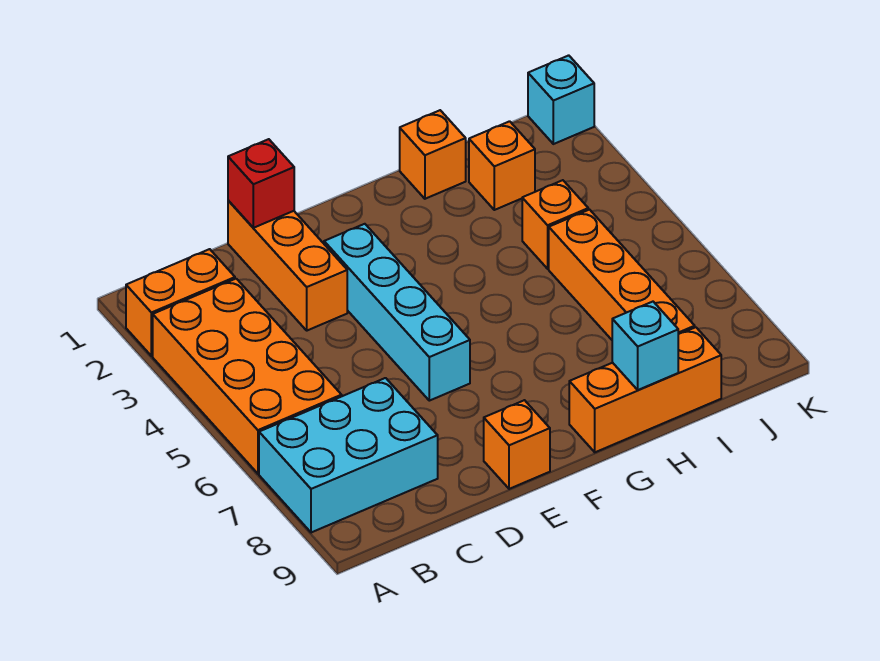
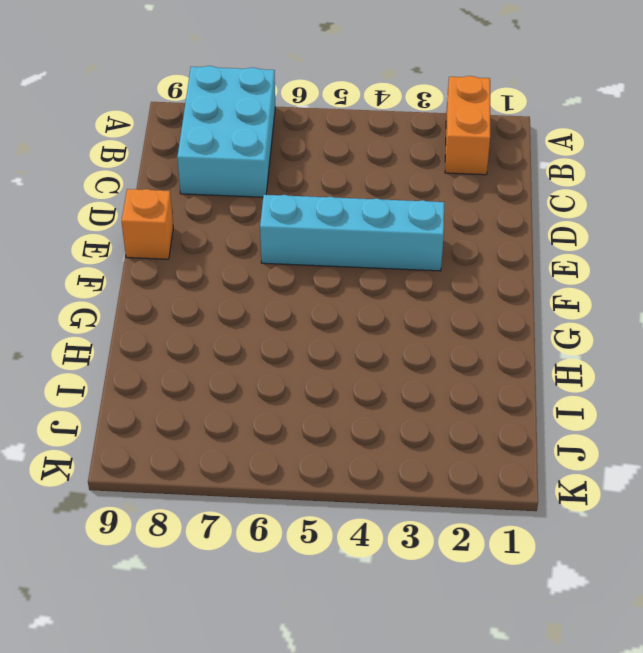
none -> orange 2x4 brick [153,279,342,474]
none -> orange 1x3 brick [228,201,347,331]
none -> orange 1x3 brick [569,327,721,452]

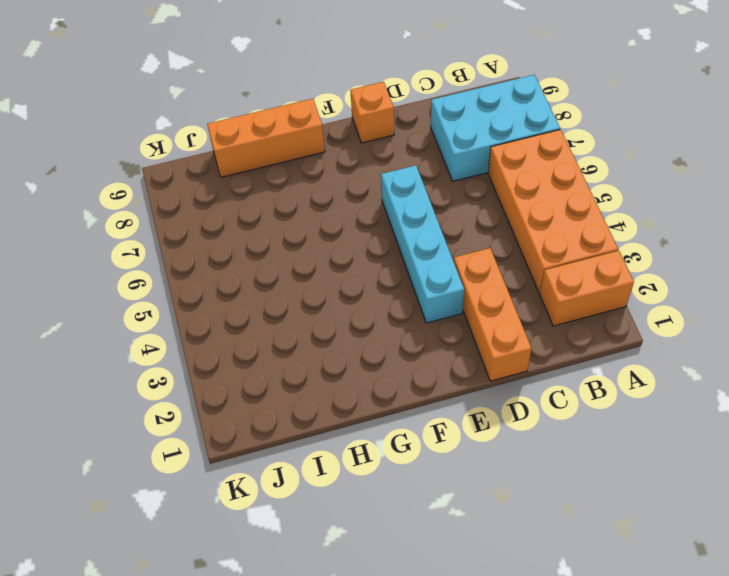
none -> orange 1x1 brick [400,110,466,199]
none -> orange 1x1 brick [469,121,535,210]
none -> orange 1x1 brick [522,180,588,269]

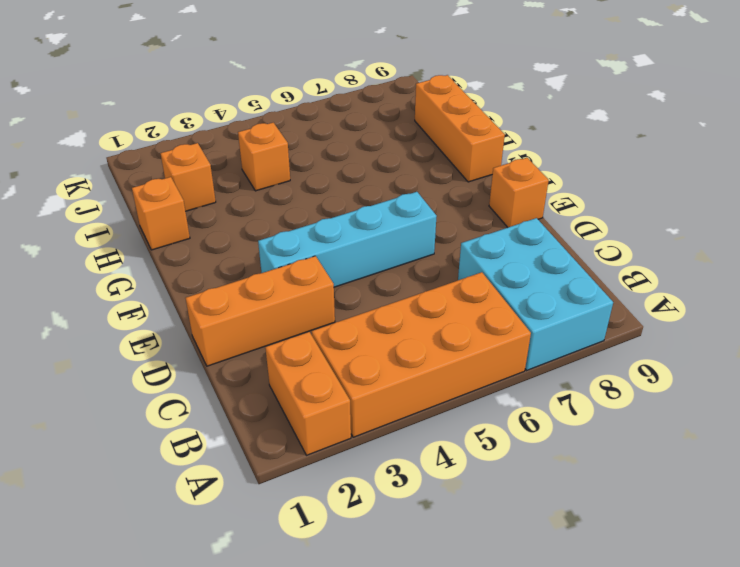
none -> orange 1x4 brick [549,210,695,340]
none -> cyan 1x1 brick [528,55,594,144]
none -> red 1x1 brick [228,139,294,228]

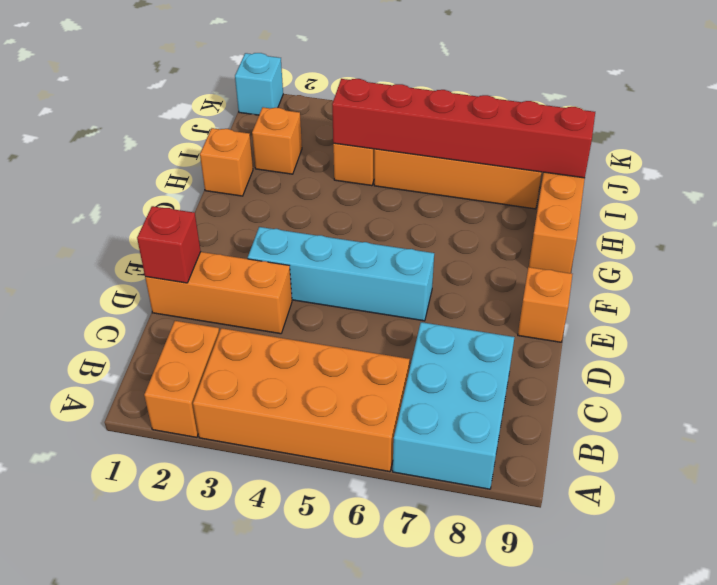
red 1x6 brick [332,79,595,178] -> none
none -> cyan 1x1 brick [612,302,678,390]

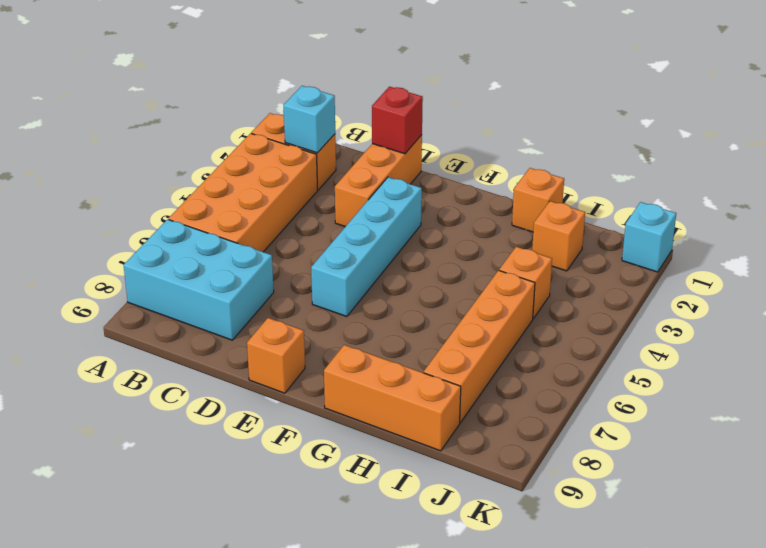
cyan 1x1 brick [284,86,335,153] -> cyan 1x1 brick moved to [612,302,678,390]

